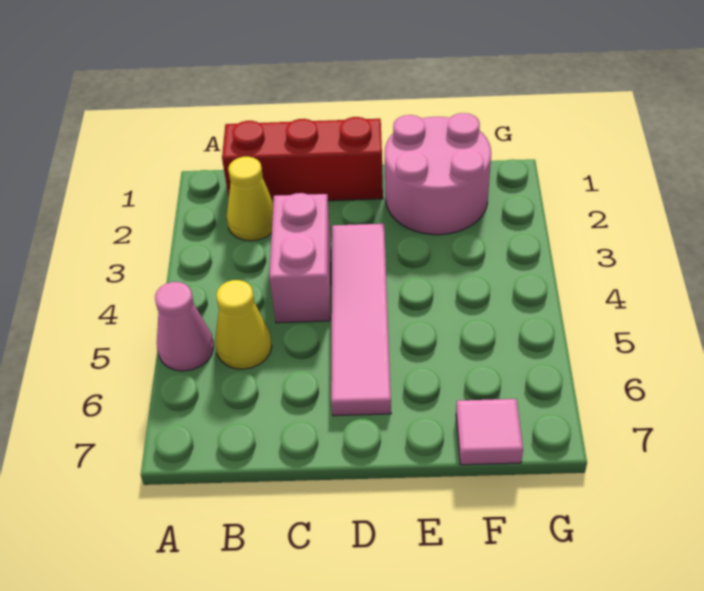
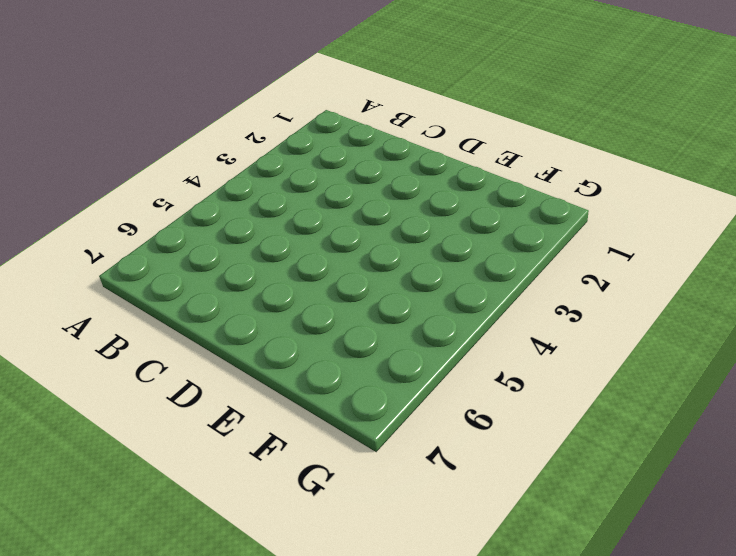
none -> pink 1x1 cone [155,282,214,371]
none -> red 1x3 brick [222,117,383,202]

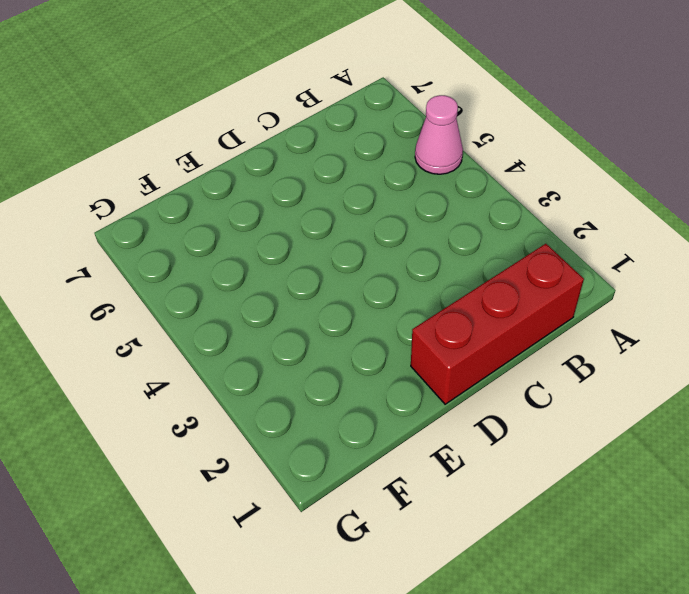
none -> yellow 1x1 cone [227,157,273,241]
none -> yellow 1x1 cone [215,280,272,369]

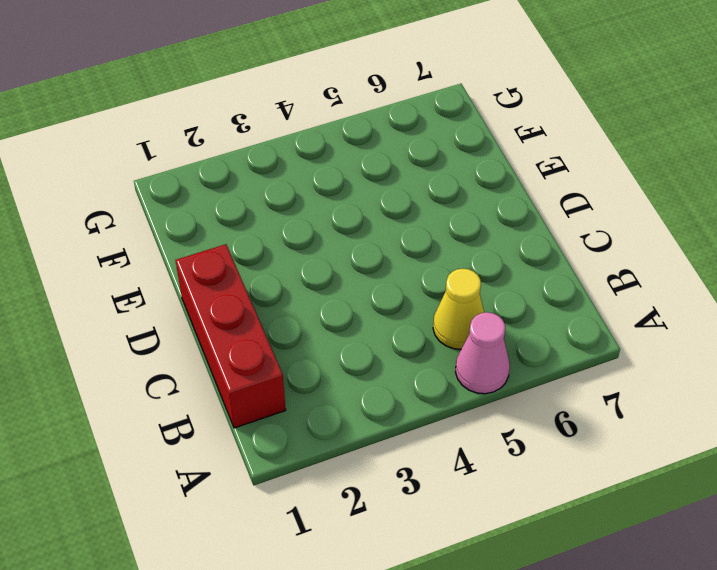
none -> yellow 1x1 cone [227,157,273,241]
none -> pink 1x2 brick [269,193,331,323]

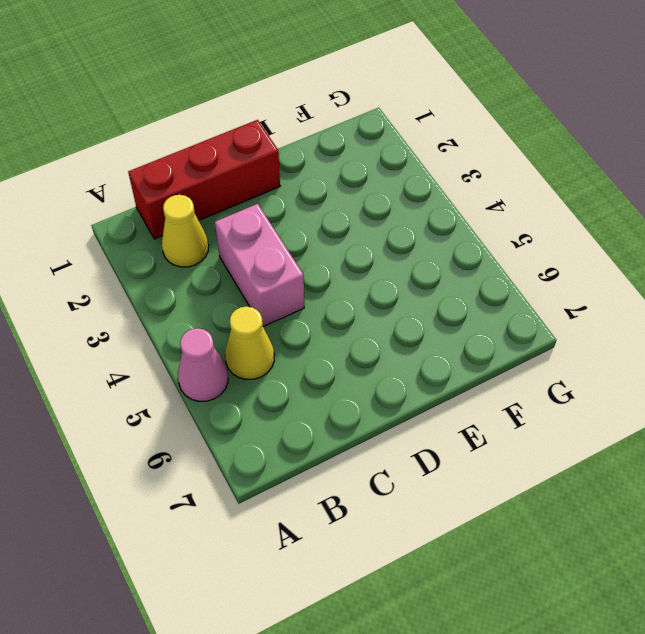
none -> pink 1x4 tile [331,224,391,416]
none -> pink 2x2 round brick [385,113,491,235]

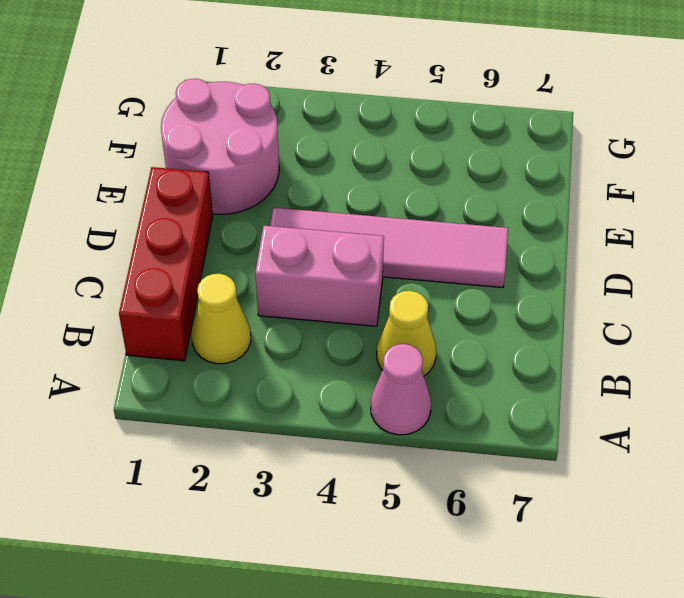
none -> pink 1x1 tile [456,399,523,465]

